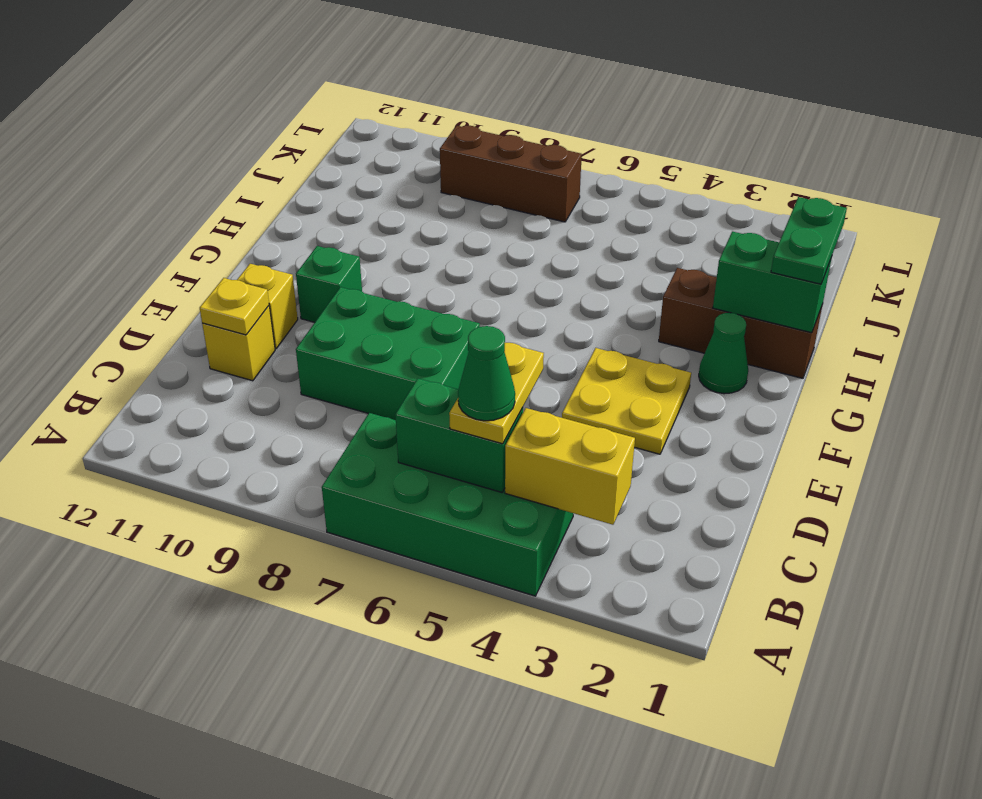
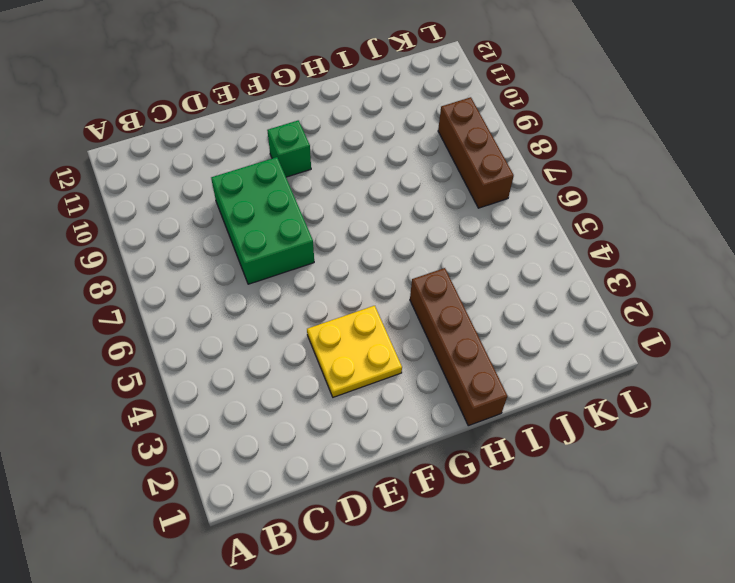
brown 1x4 brick [410,268,507,426] -> brown 1x3 brick [659,268,823,378]
none -> green 2x4 brick [322,413,573,596]
none -> yellow 1x1 brick [202,306,275,381]
none -> yellow 1x1 brick [237,264,298,349]

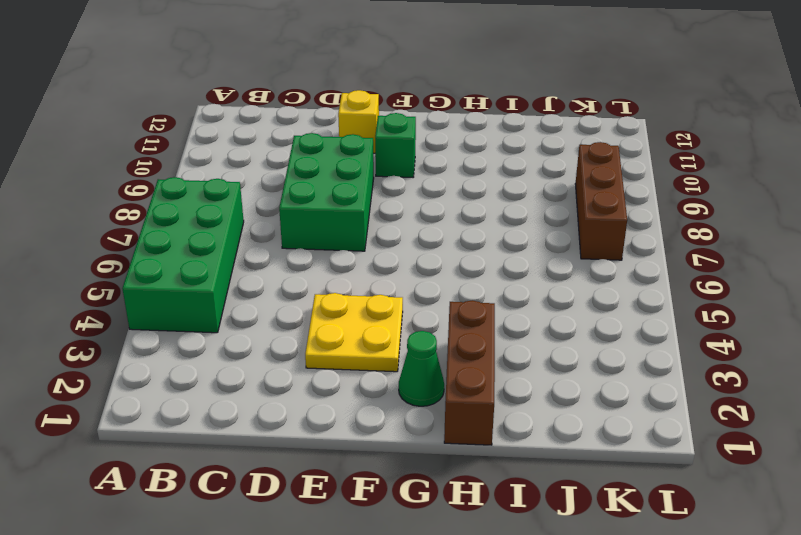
none -> yellow 1x1 brick [202,306,275,381]
none -> yellow 1x2 brick [505,408,635,525]
none -> green 1x2 brick [395,379,523,492]

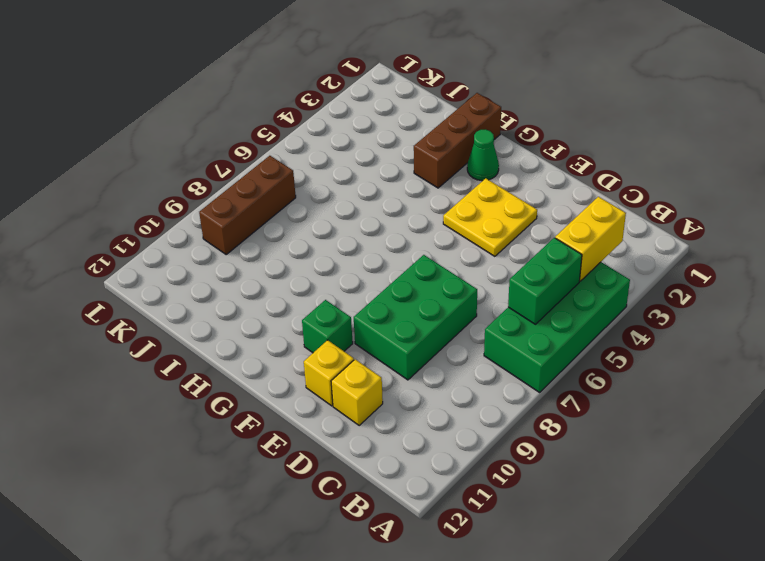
none -> yellow 1x1 plate [200,278,269,335]
none -> green 1x2 brick [713,231,832,333]
none -> yellow 1x2 plate [449,343,544,444]

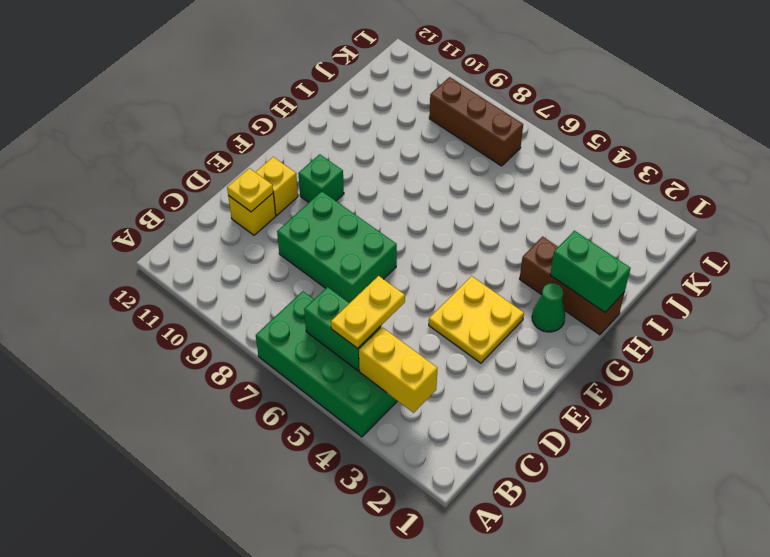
none -> green 1x2 plate [771,197,847,284]
none -> green 1x1 cone [458,326,515,421]

